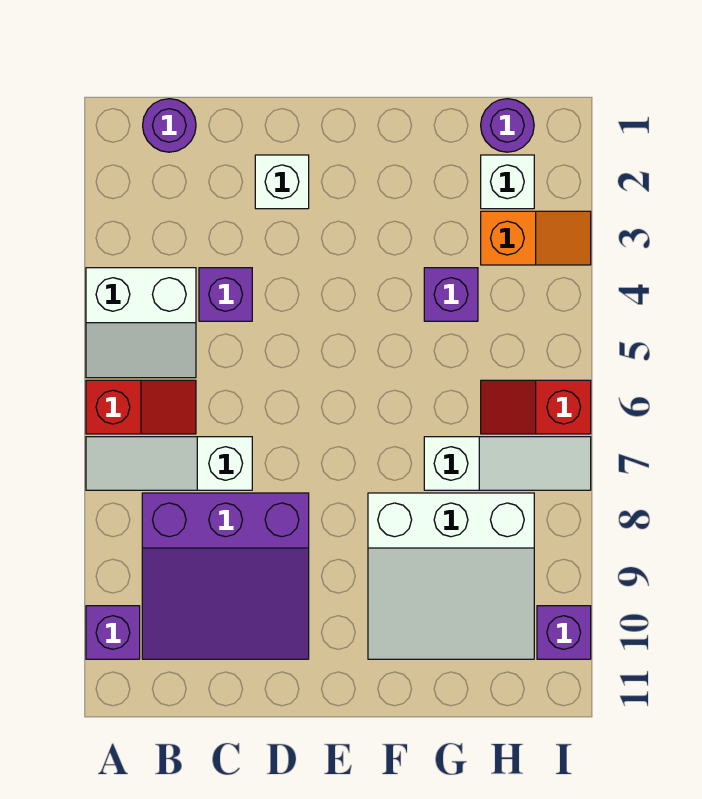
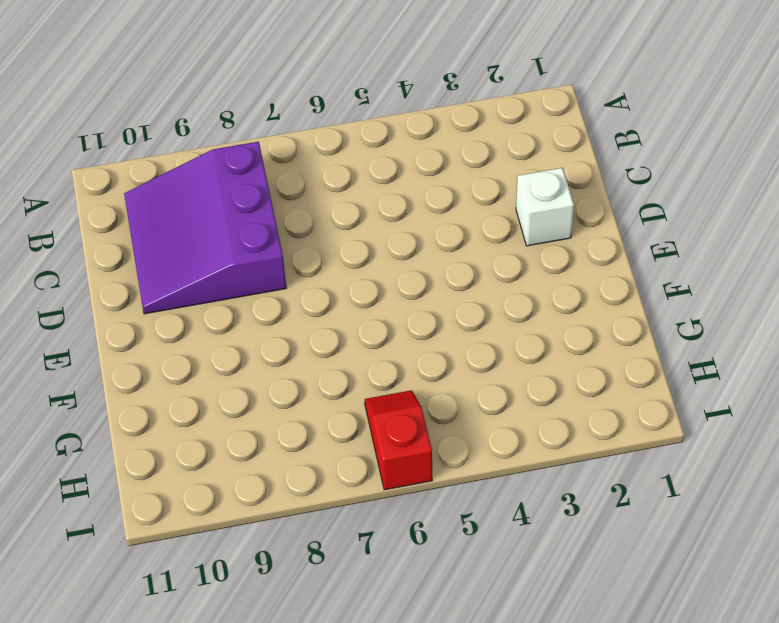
none -> white 2x2 slope [86,268,196,378]
none -> red 1x2 slope [86,380,196,434]
none -> white 1x3 slope [86,437,252,490]

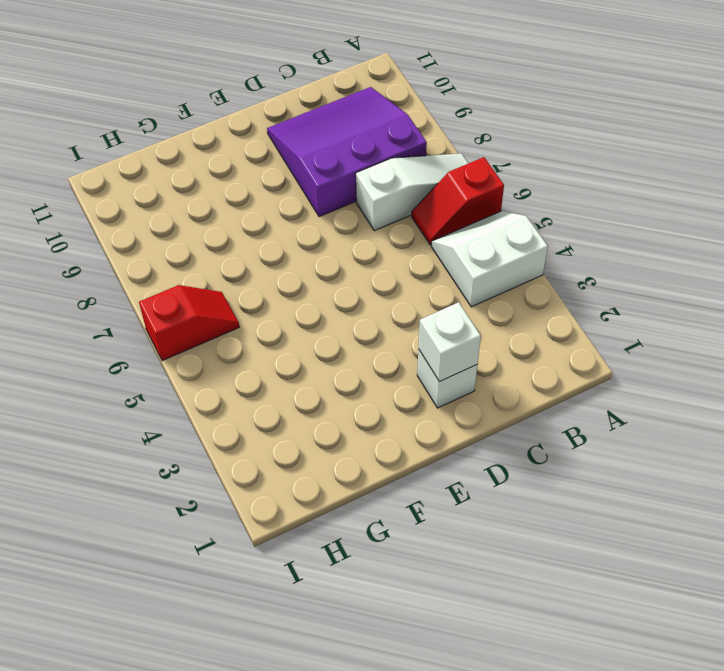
white 1x1 brick [419,302,481,382] -> white 1x1 brick moved to [481,155,534,209]
none -> purple 1x1 brick [86,606,140,659]
none -> purple 1x1 round brick [143,99,196,152]
none -> purple 1x1 brick [199,268,252,321]

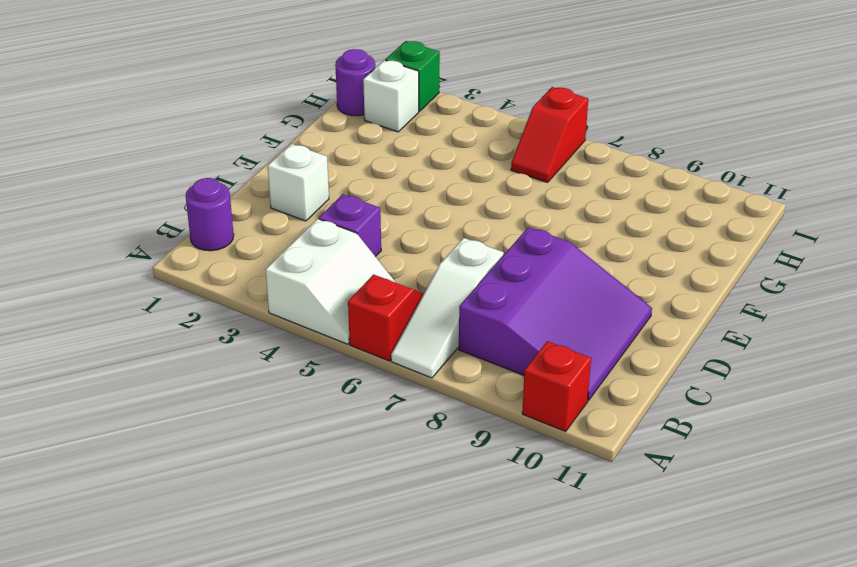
red 1x1 brick [522,341,591,431] -> purple 1x1 brick [86,606,140,659]
green 1x1 brick [385,41,440,111] -> none
none -> white 3x3 slope [368,493,534,659]
none -> purple 1x1 brick [424,268,478,321]
none -> white 1x3 slope [424,437,591,490]

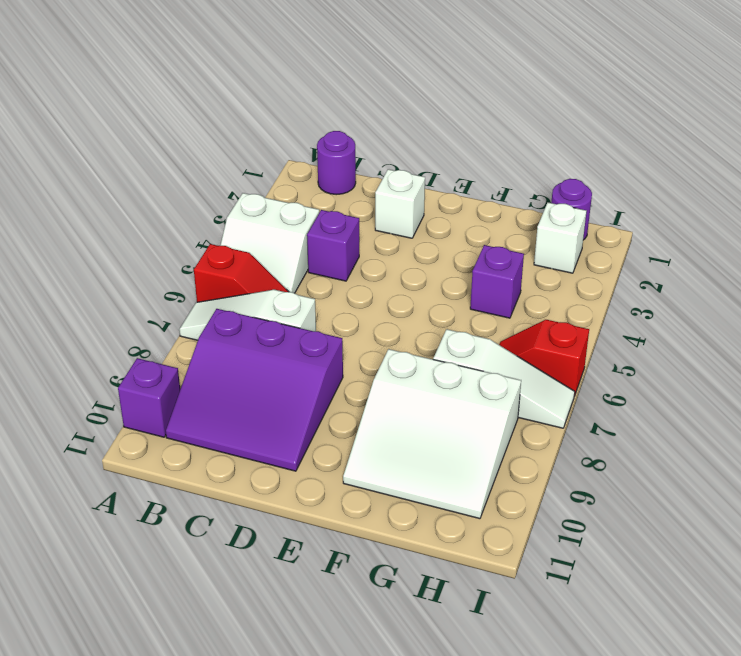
none -> orange 1x2 slope [481,211,591,265]
none -> purple 1x1 brick [537,606,591,659]

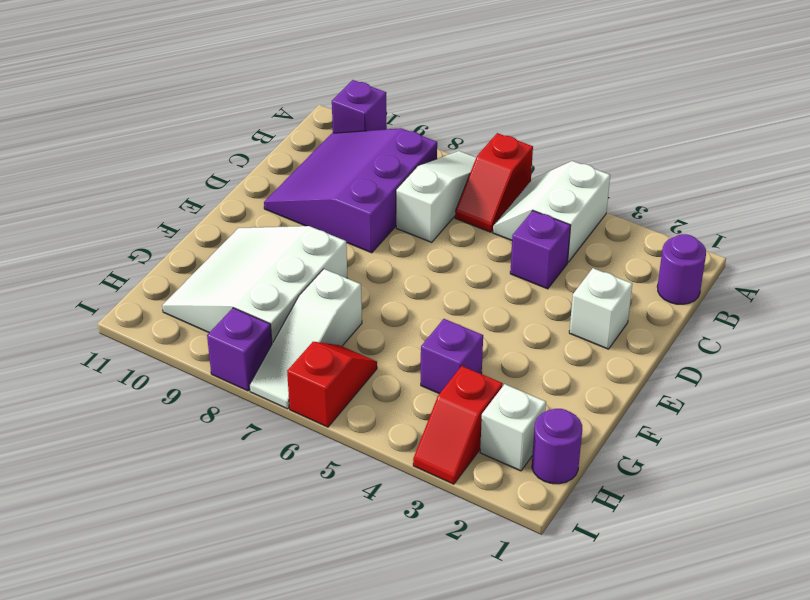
red 1x2 slope [413,366,502,484] -> orange 1x2 slope [481,211,591,265]
purple 1x1 brick [207,308,272,391] -> purple 1x1 brick moved to [537,606,591,659]

